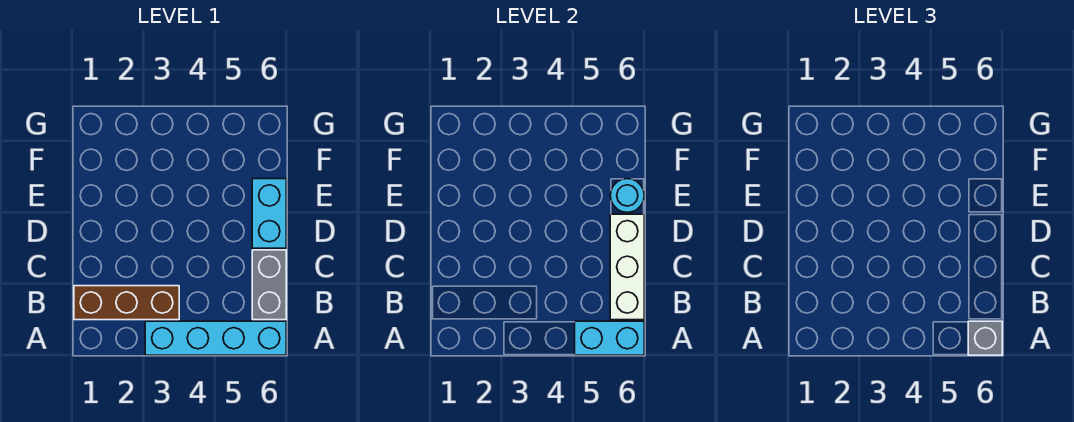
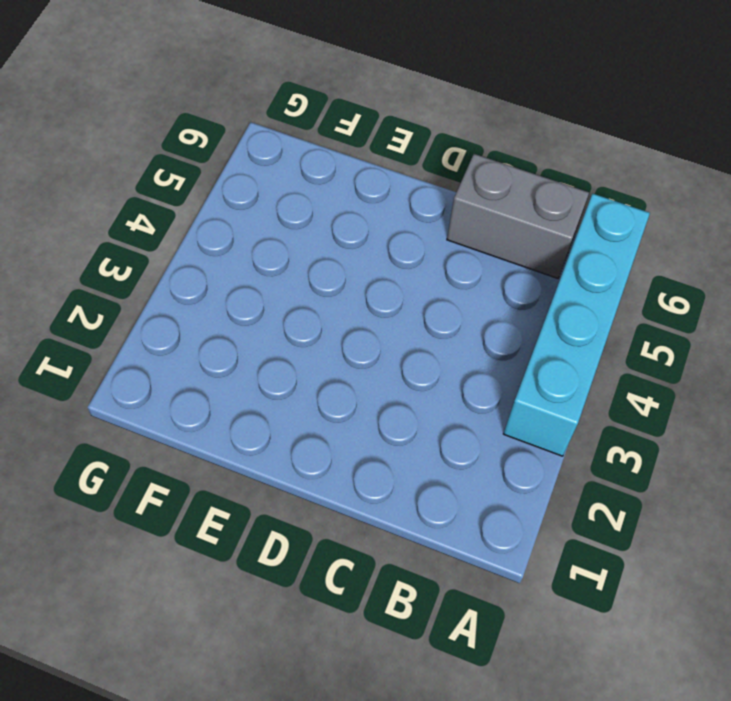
none -> brown 1x3 brick [74,286,179,320]
none -> cyan 1x2 brick [252,179,286,248]

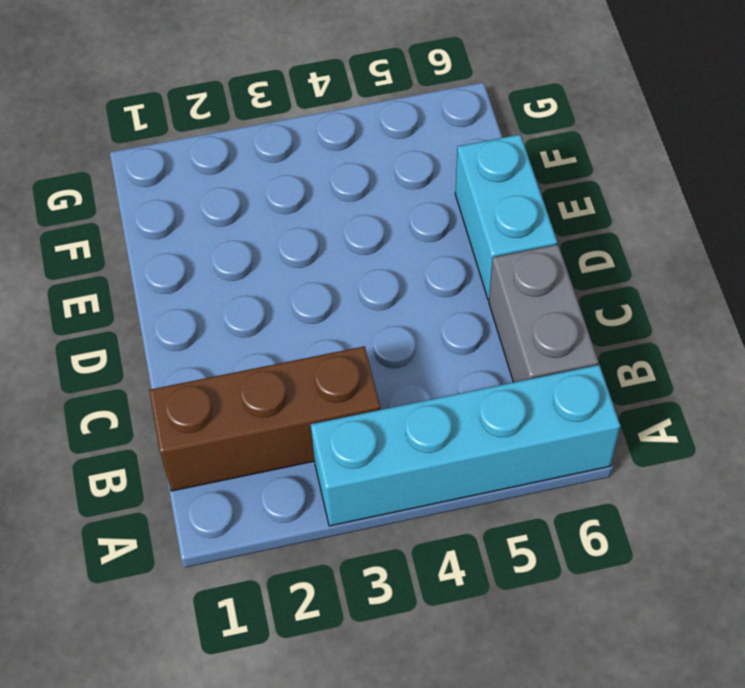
none -> cyan 1x2 brick [575,321,644,355]
none -> white 1x3 brick [610,214,644,320]

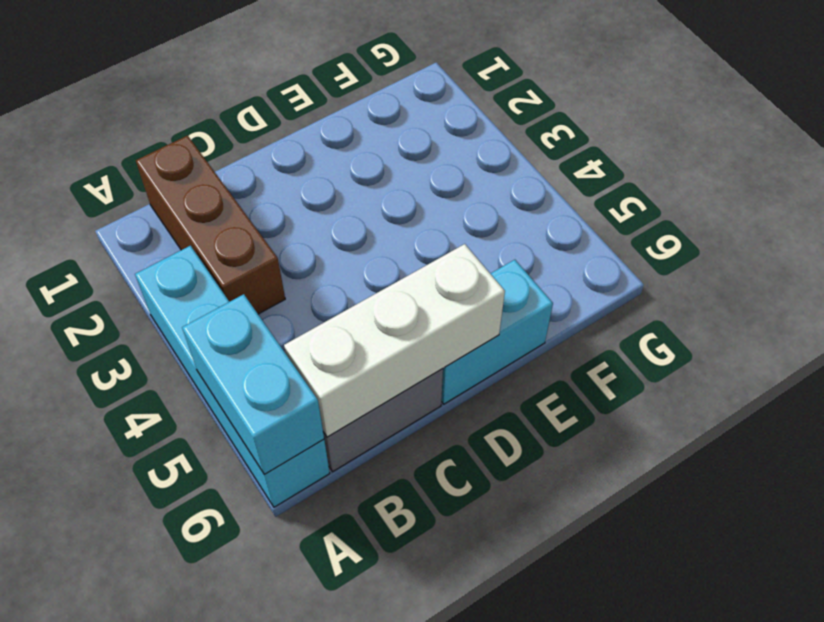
none -> cyan 1x1 round brick [610,179,644,212]
none -> grey 1x1 brick [968,321,1002,355]

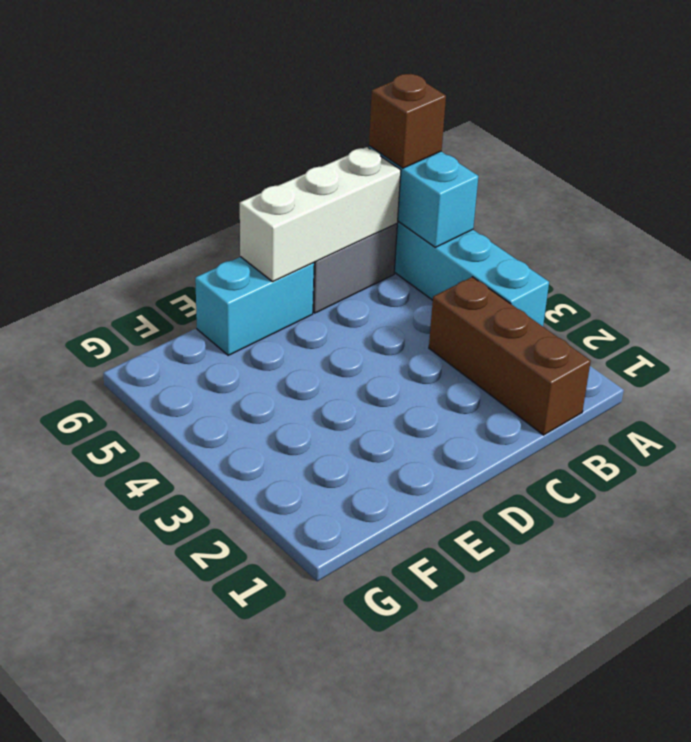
brown 1x1 brick [369,74,446,168] -> grey 1x1 brick [968,321,1002,355]
none -> cyan 1x1 round brick [610,179,644,212]

